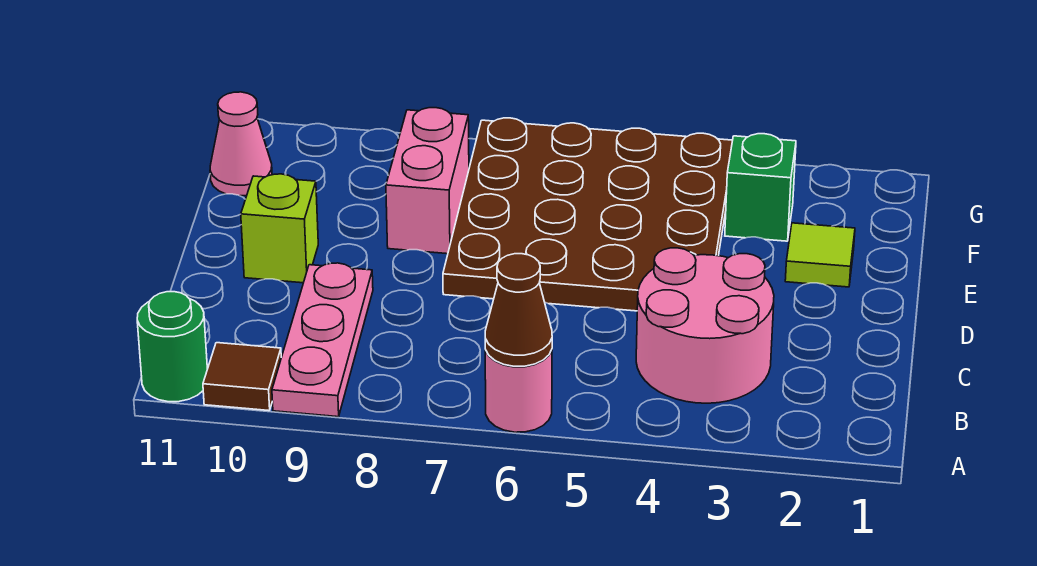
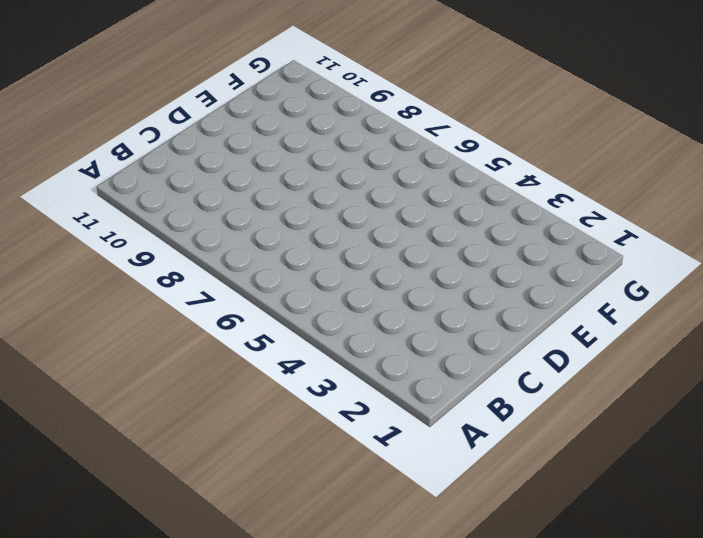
none -> pink 1x1 round brick [485,350,552,432]
none -> pink 1x3 plate [272,263,373,417]
none -> brown 1x1 tile [203,343,281,411]

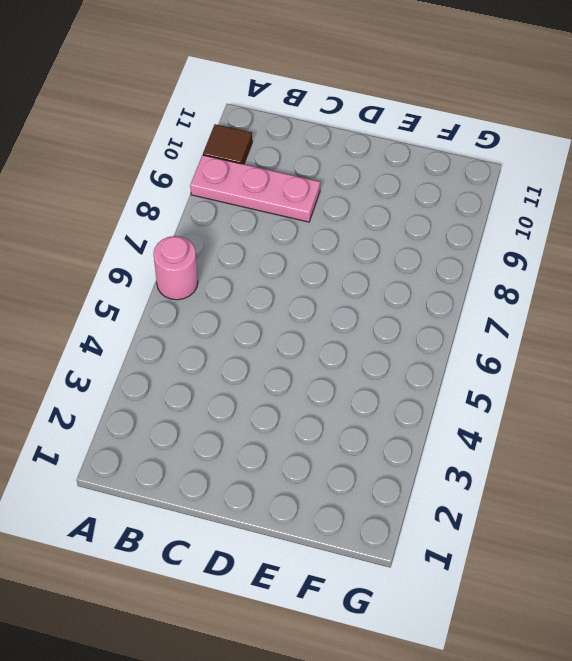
none -> green 1x1 round brick [137,292,207,402]
none -> pink 2x2 round brick [636,248,774,403]
none -> brown 4x4 plate [443,118,733,311]

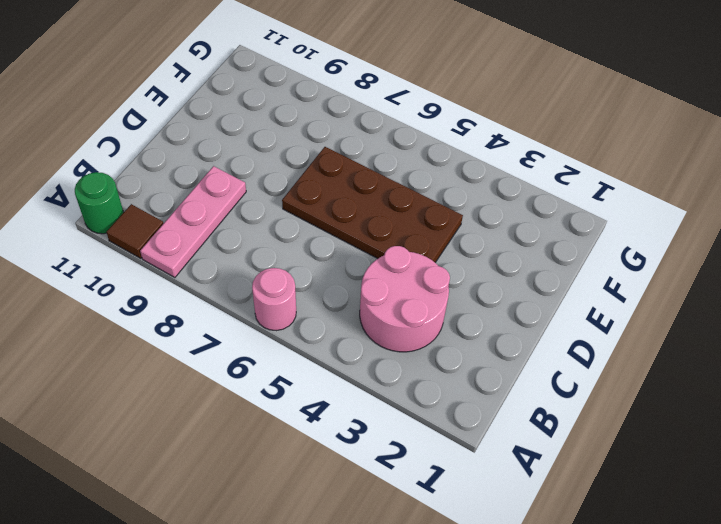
brown 2x4 plate [282,147,463,263] -> brown 4x4 plate [443,118,733,311]
none -> lime 1x1 brick [241,174,318,283]
none -> lime 1x1 tile [785,223,855,287]
none -> pink 1x2 brick [386,108,469,254]

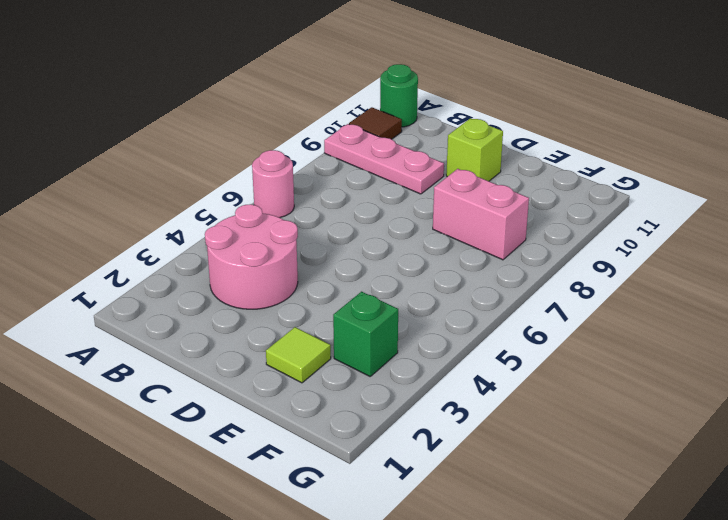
none -> brown 4x4 plate [443,118,733,311]
none -> pink 1x1 cone [210,92,272,196]
none -> brown 1x1 cone [485,254,552,366]

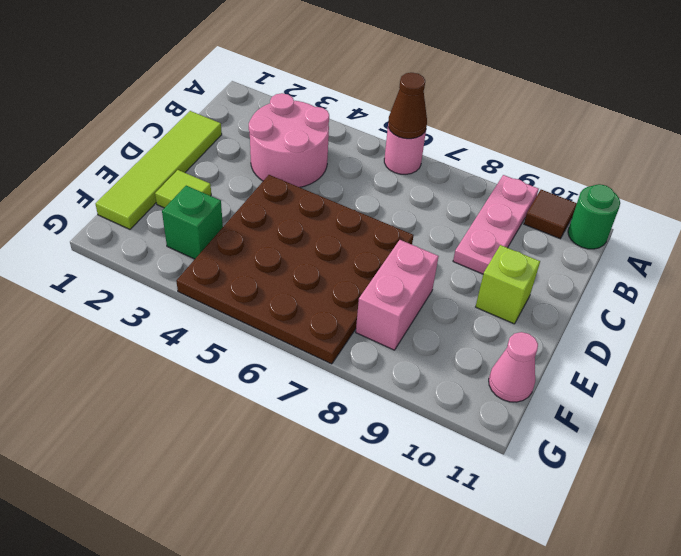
lime 1x4 tile [96,111,222,229] -> none

